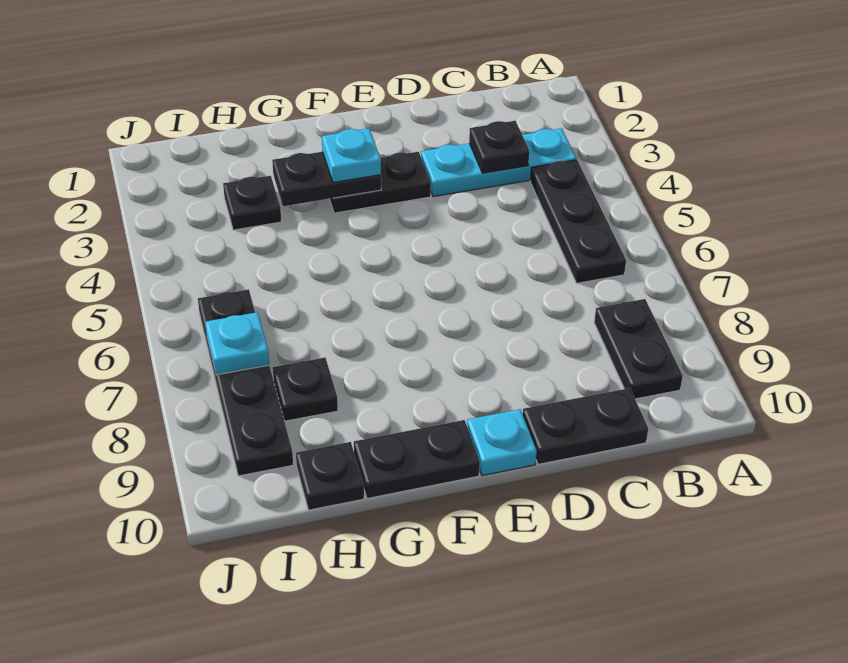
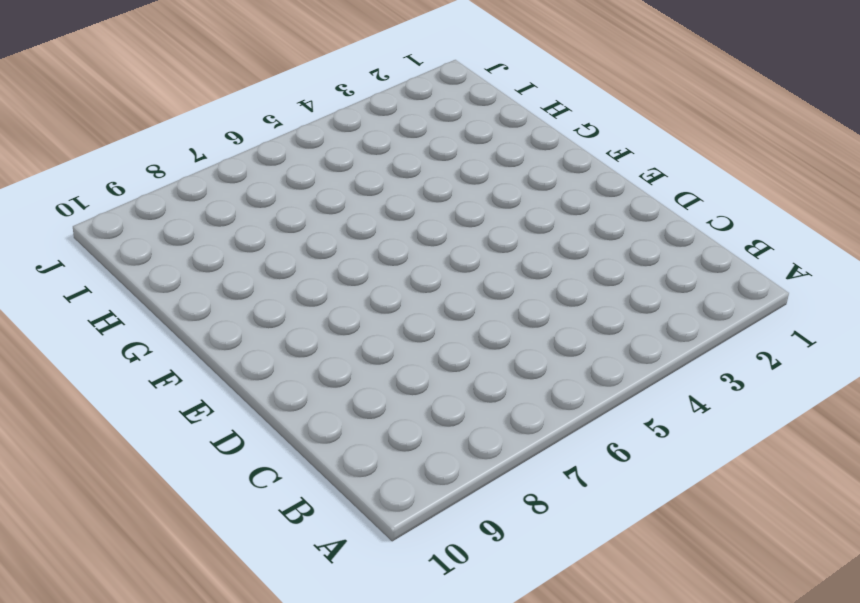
none -> cyan 1x3 plate [421,128,576,197]
none -> black 1x3 plate [530,160,626,283]
none -> black 1x2 plate [594,299,683,399]

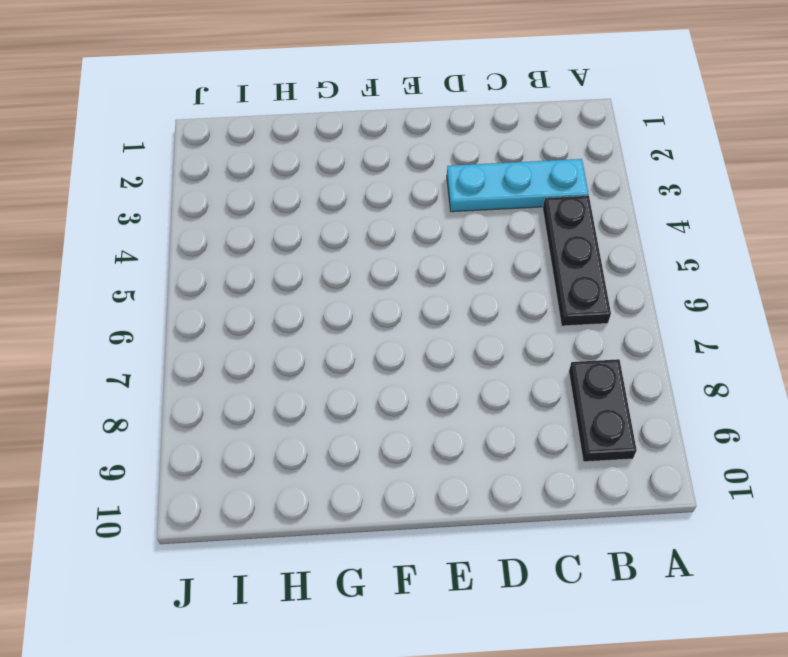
none -> black 1x2 plate [523,388,648,464]
none -> black 1x2 plate [330,152,431,213]
none -> cyan 1x1 plate [467,409,537,476]

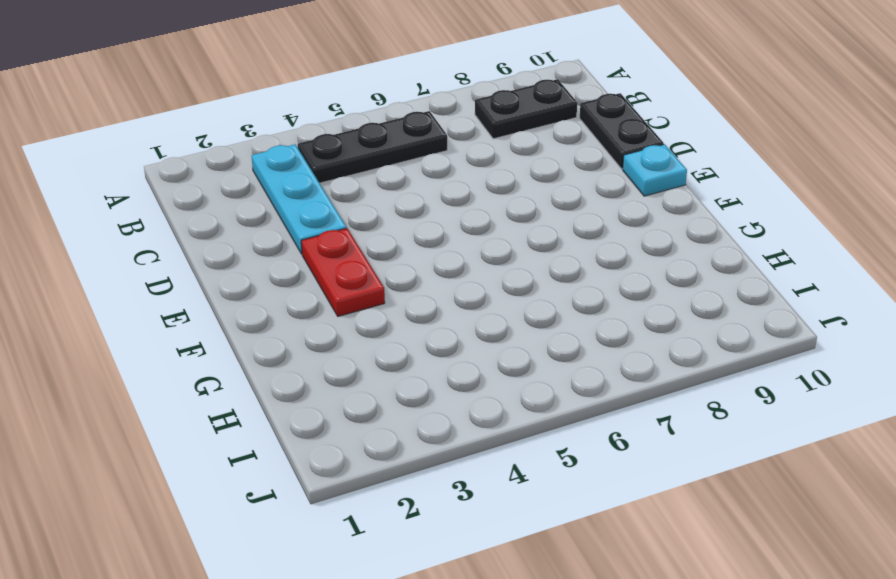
red 1x2 plate [301,228,385,316] -> black 1x2 plate [330,152,431,213]
none -> black 1x2 plate [354,420,480,499]
none -> black 1x1 plate [223,176,281,230]
none -> black 1x1 plate [273,358,338,421]

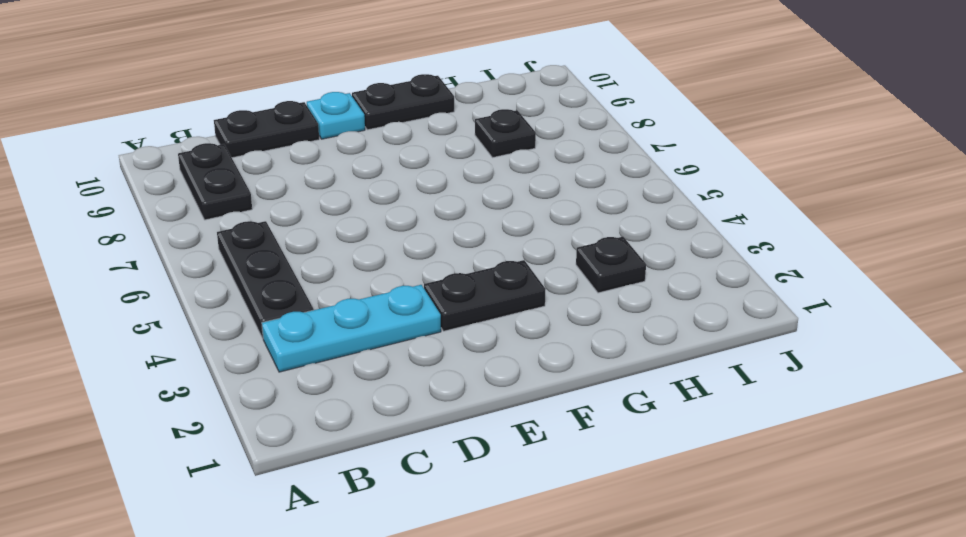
none -> black 1x1 plate [296,442,364,510]
none -> black 1x4 plate [198,289,293,476]
none -> black 1x1 plate [469,121,529,173]

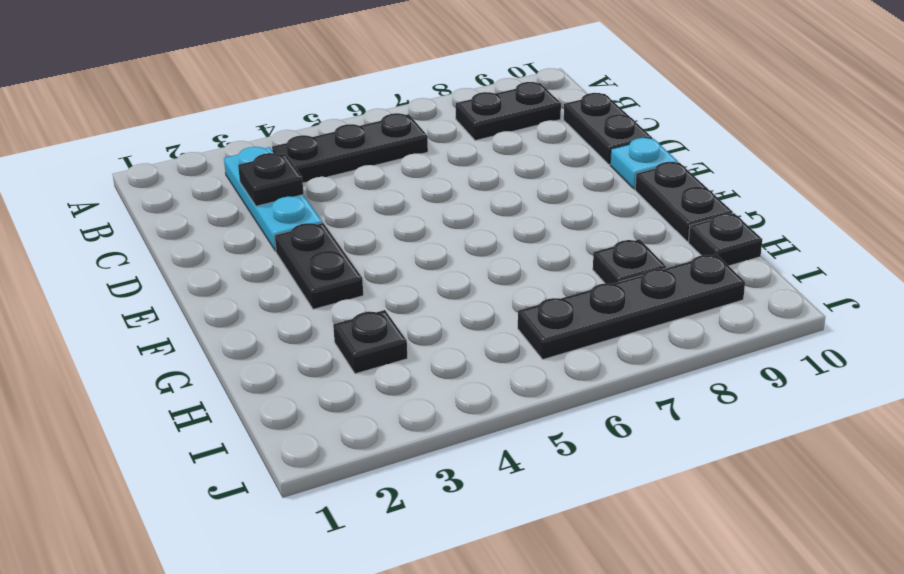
none -> black 1x2 plate [272,152,381,206]
none -> cyan 1x1 plate [205,312,269,375]
none -> cyan 1x1 plate [322,128,381,182]

